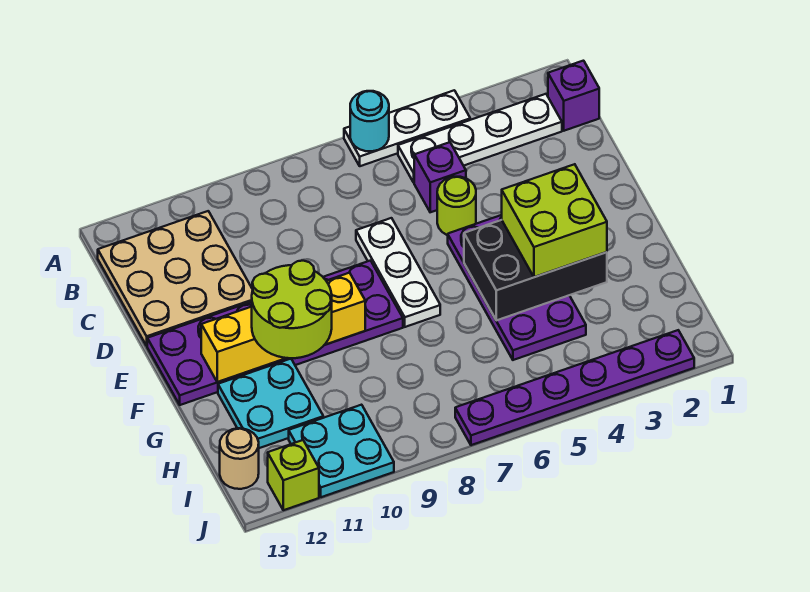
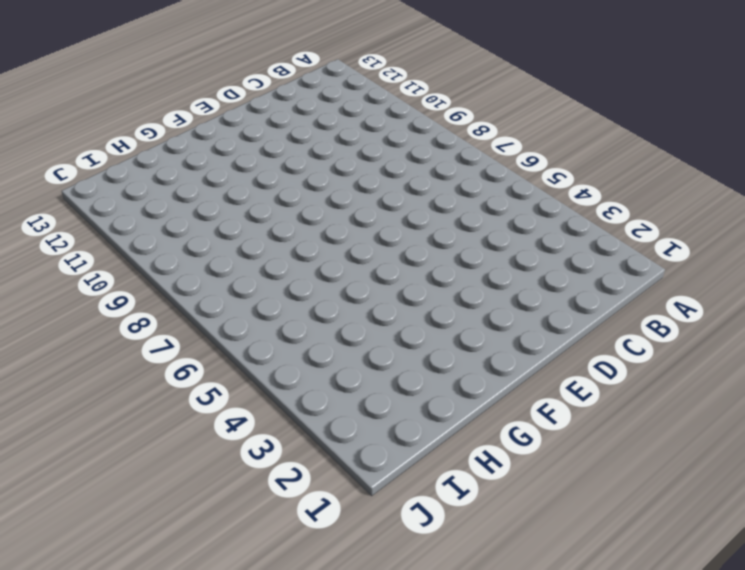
none -> white 1x3 plate [344,90,470,166]
none -> purple 1x1 brick [548,61,599,131]
none -> white 1x4 plate [398,94,562,182]

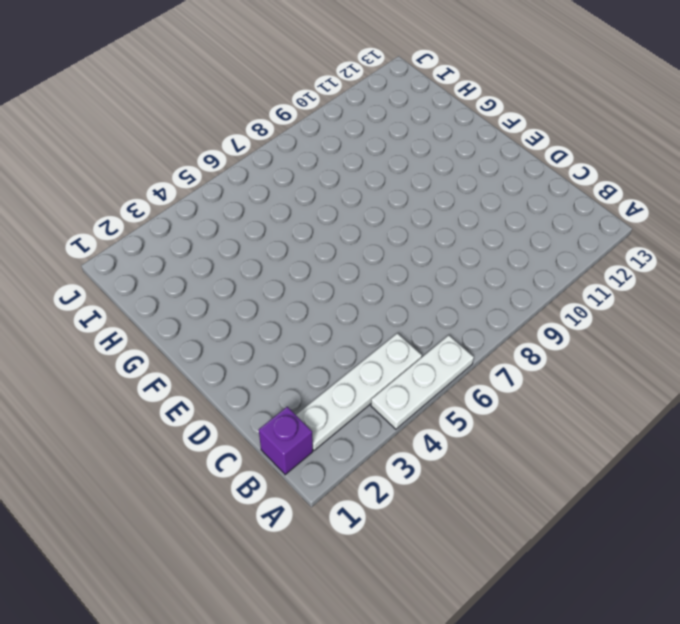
none -> tan 3x3 plate [98,211,253,346]
none -> purple 1x1 brick [414,142,466,212]
none -> lime 1x1 round brick [437,177,476,235]

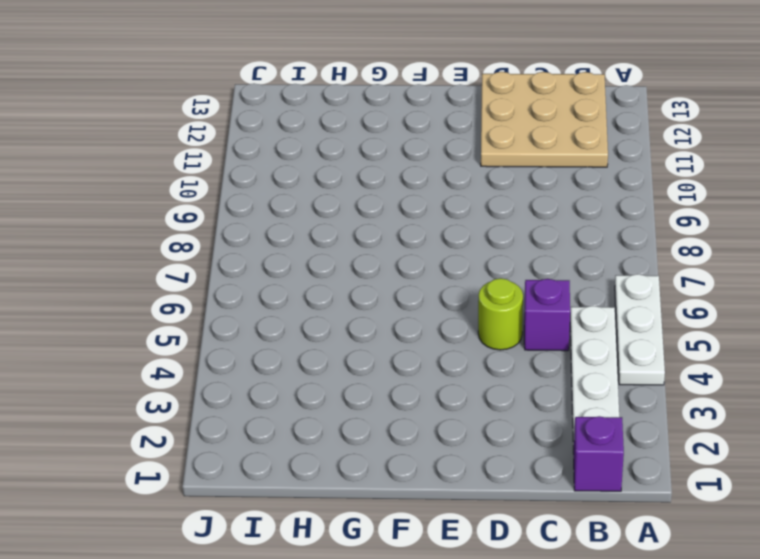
none -> white 1x3 plate [356,218,440,327]
none -> purple 2x4 plate [448,215,586,360]
none -> purple 2x6 plate [147,261,403,405]

